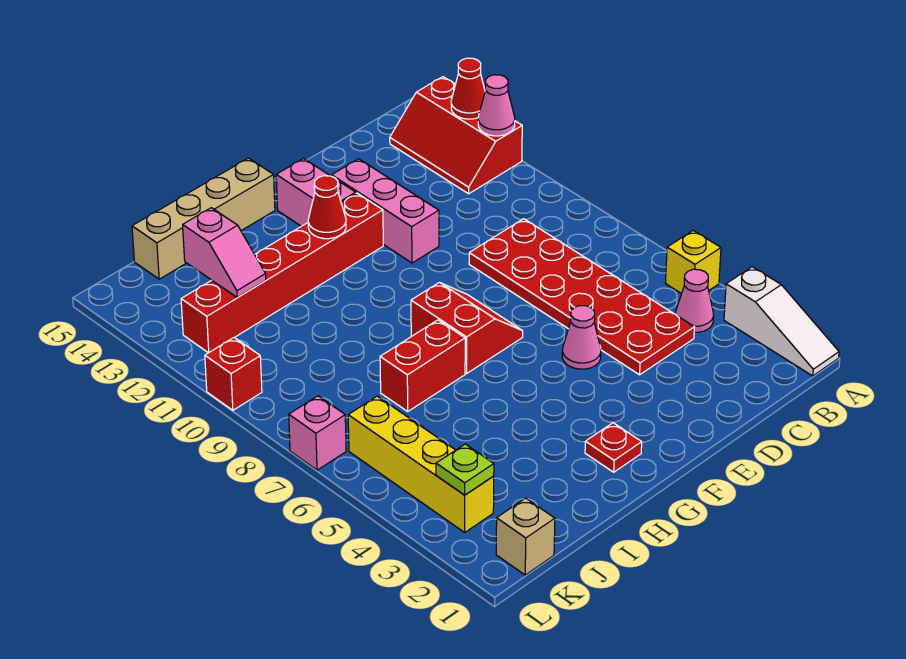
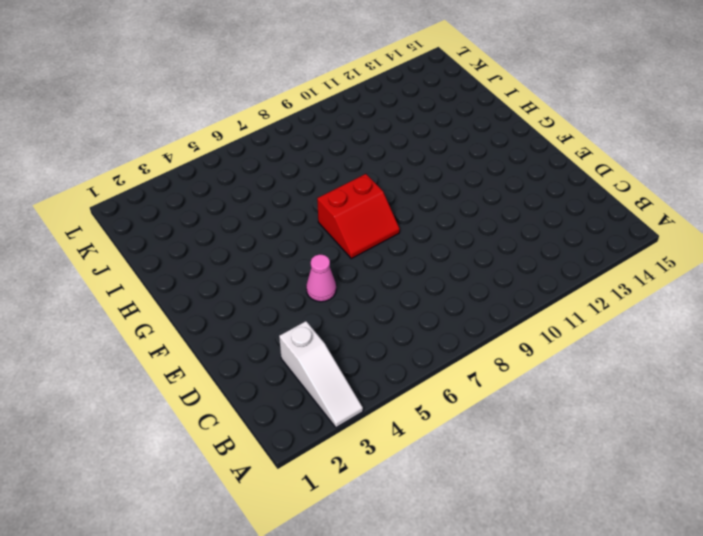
white 1x3 slope [279,321,363,428] -> white 1x3 slope turned to [724,267,839,376]
none -> yellow 1x1 brick [665,231,721,294]
none -> red 2x3 slope [390,77,522,194]
none -> pink 1x1 cone [675,269,714,332]

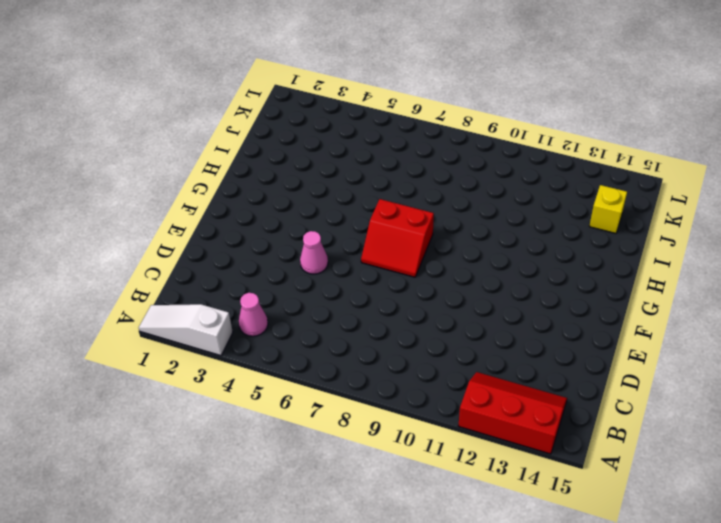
yellow 1x1 brick [589,185,627,233] -> yellow 1x1 brick moved to [665,231,721,294]
none -> red 2x6 plate [469,219,694,375]
none -> pink 1x3 brick [332,159,439,263]
none -> red 1x6 brick [181,193,383,353]

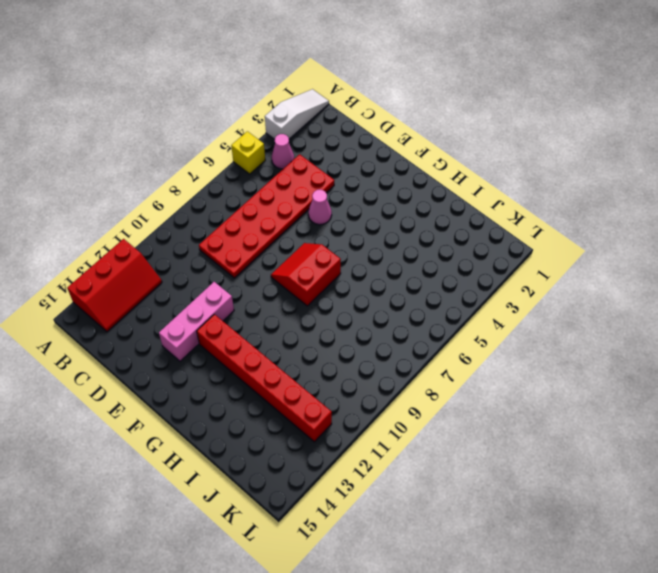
none -> pink 1x2 brick [276,159,356,226]
none -> red 1x1 plate [585,423,642,472]
none -> tan 1x4 brick [132,158,275,279]

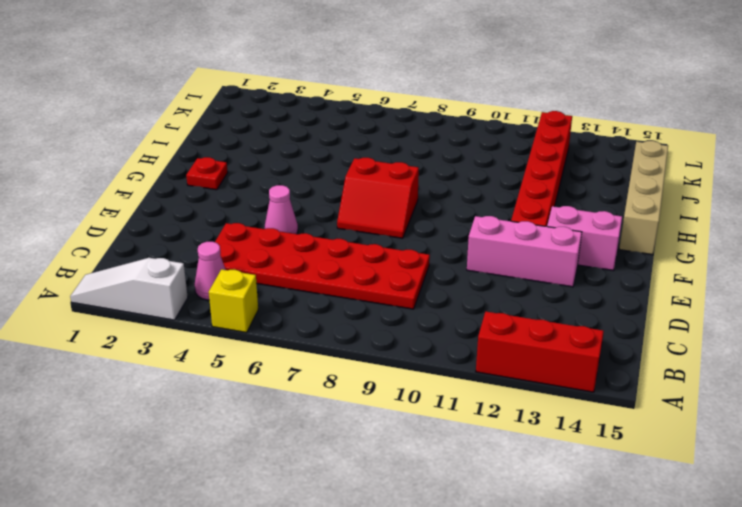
none -> red 1x2 brick [380,320,465,411]
none -> tan 1x1 brick [496,498,555,575]
none -> yellow 1x4 brick [348,396,494,532]

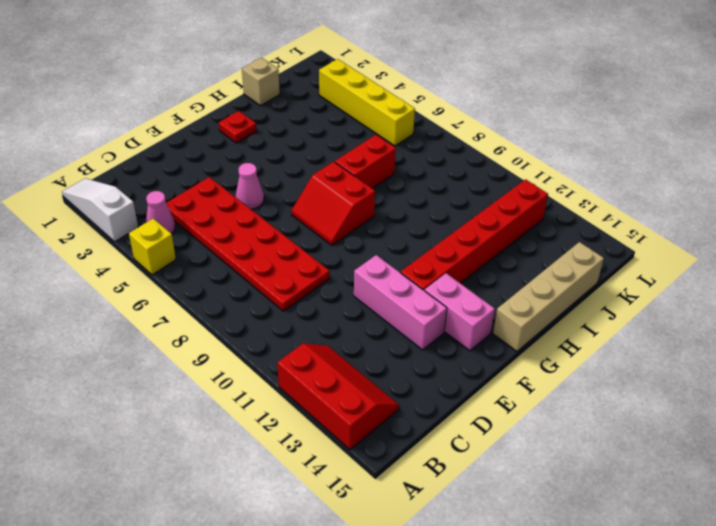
tan 1x1 brick [242,58,280,106] -> tan 1x1 brick moved to [496,498,555,575]
none -> pink 1x1 brick [289,396,346,470]
none -> red 1x1 brick [205,337,262,410]
none -> pink 1x1 cone [478,75,515,136]

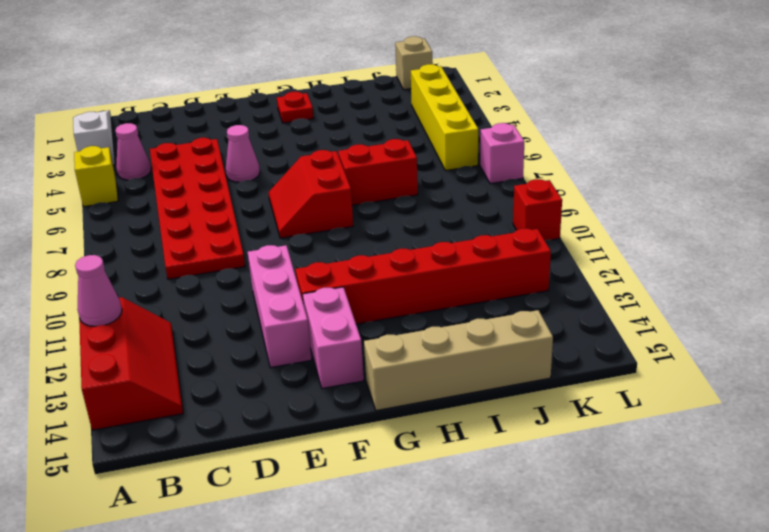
none -> red 1x1 cone [451,58,485,119]
none -> red 1x1 cone [308,176,346,239]
none -> pink 1x2 slope [183,208,266,298]

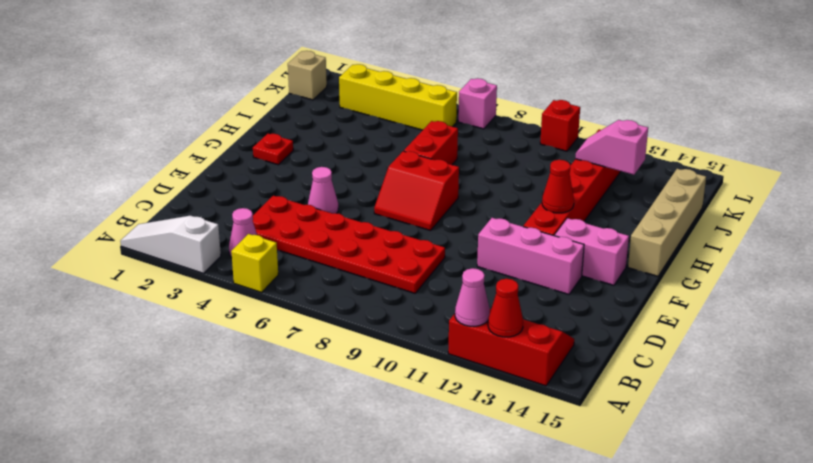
none -> lime 1x1 plate [436,444,494,495]

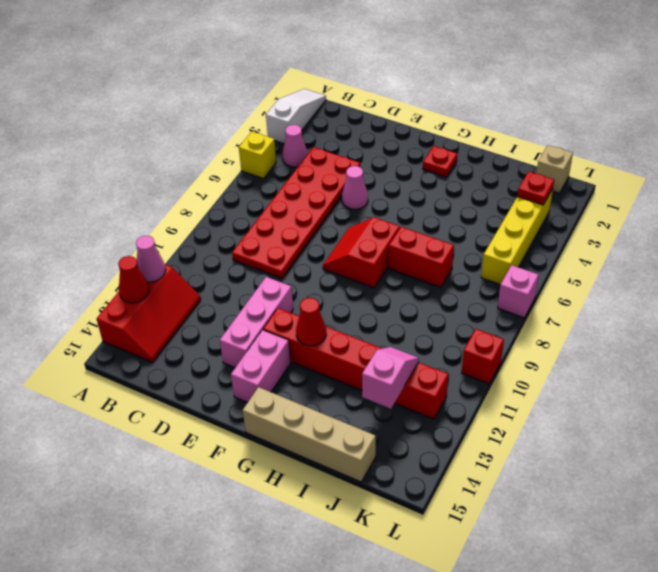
red 1x1 plate [517,172,554,205] -> lime 1x1 plate [436,444,494,495]

